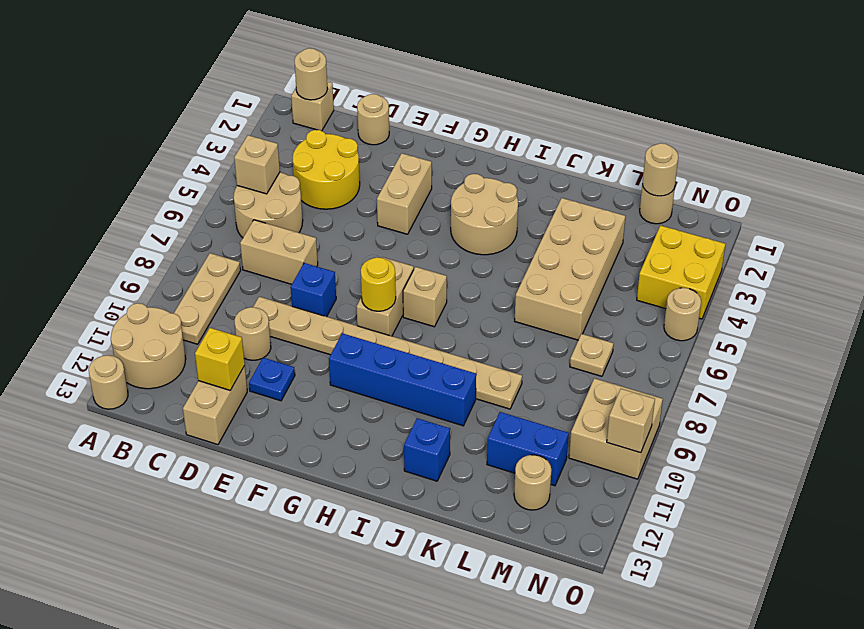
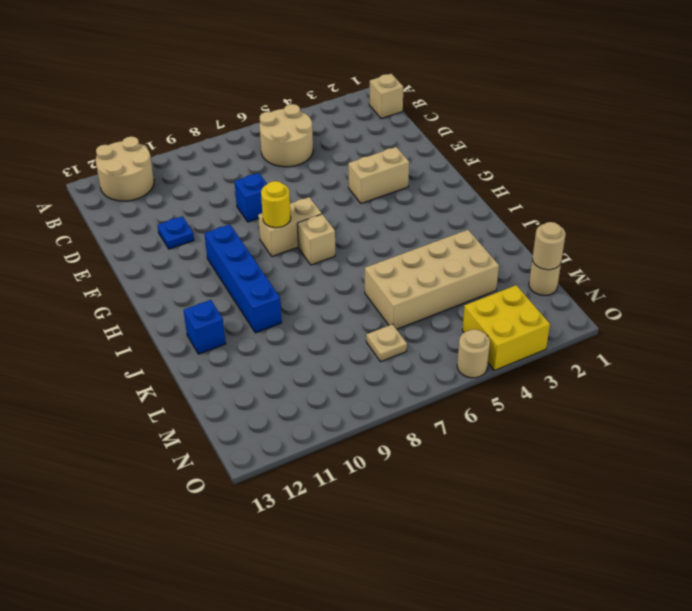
none -> tan 1x1 round brick [89,355,128,409]
none -> tan 1x3 plate [174,253,241,344]
none -> yellow 2x2 round brick [293,130,360,209]
none -> tan 1x2 brick [240,220,318,284]

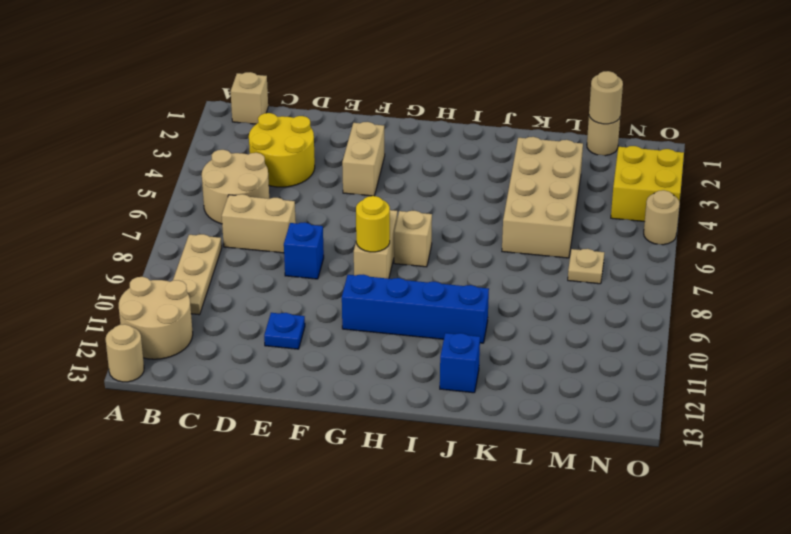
none -> tan 1x1 round brick [357,94,389,145]
none -> tan 1x8 plate [253,297,522,409]
none -> tan 1x1 round brick [234,307,271,360]
none -> tan 1x2 brick [183,366,247,445]

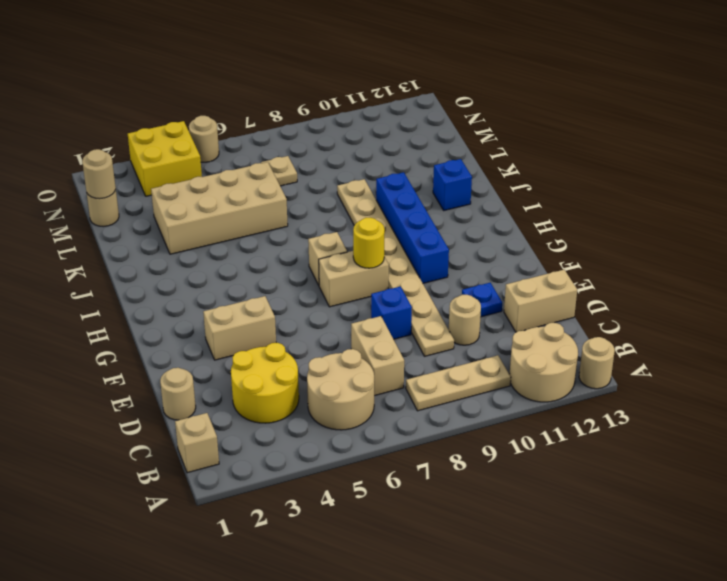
none -> tan 2x2 round brick [451,174,518,255]
none -> blue 1x2 brick [487,412,569,486]
none -> tan 1x1 round brick [514,455,551,510]
none -> tan 2x2 brick [569,378,663,479]

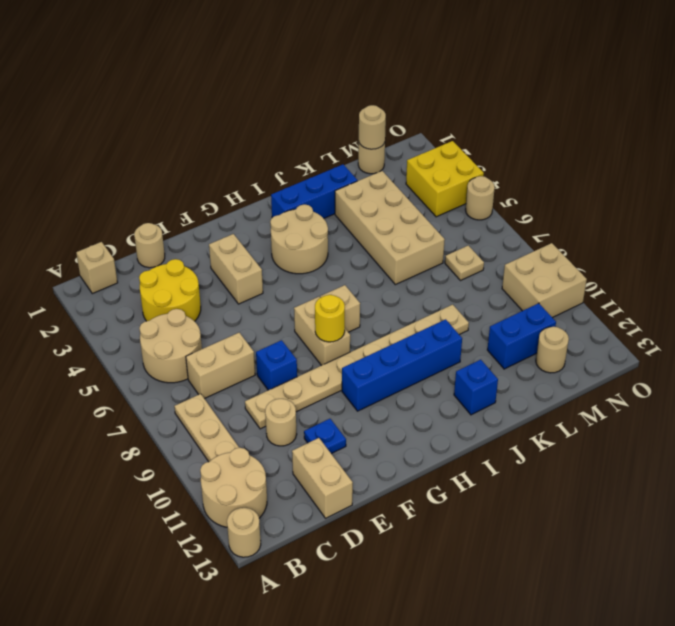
blue 1x3 brick [271,164,357,218] -> none
none -> tan 1x1 round brick [294,48,328,100]
none -> tan 1x1 brick [234,135,280,194]
none -> yellow 1x1 brick [195,328,245,390]
none -> tan 1x1 brick [607,389,655,453]

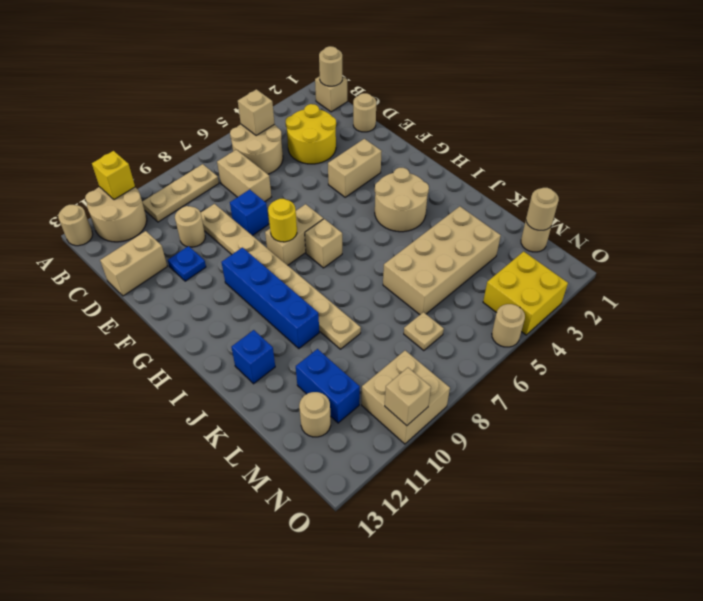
yellow 1x1 brick [92,151,135,200] -> yellow 1x1 brick moved to [195,328,245,390]

